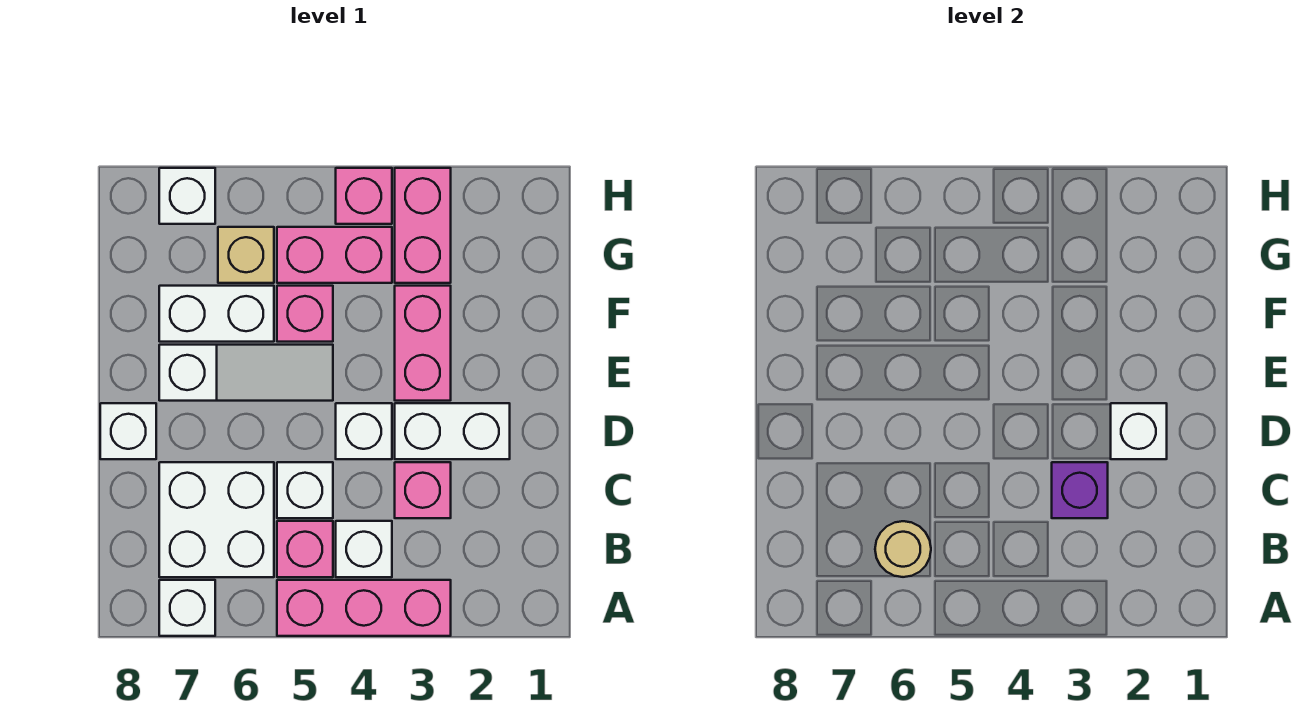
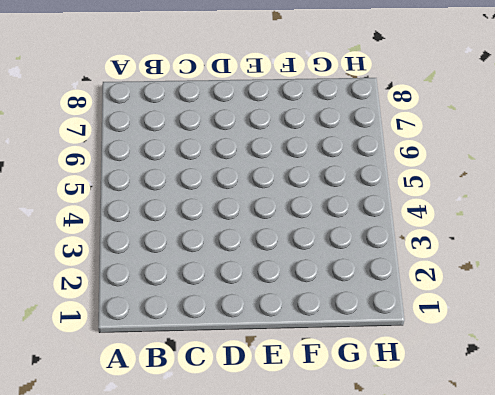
none -> pink 1x3 brick [277,580,451,636]
none -> white 1x1 brick [159,580,215,636]
none -> white 1x1 brick [336,521,392,577]

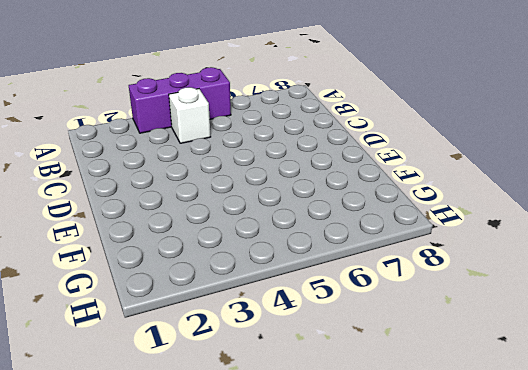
purple 1x3 brick [129,67,231,133] -> pink 1x3 brick [277,580,451,636]
none -> white 1x1 brick [159,580,215,636]
none -> pink 1x1 brick [277,521,333,577]
none -> white 2x2 brick [159,462,274,577]

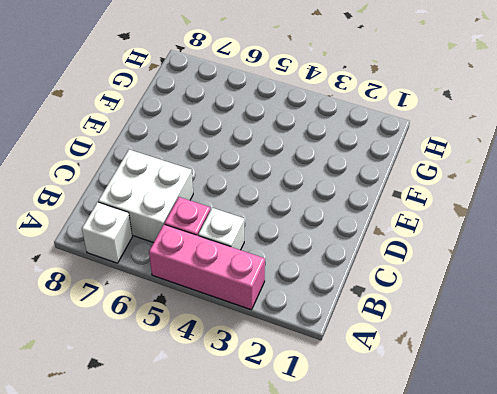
none -> pink 1x1 brick [395,462,451,518]
none -> white 1x1 brick [277,462,333,518]
none -> white 1x2 brick [395,403,510,459]

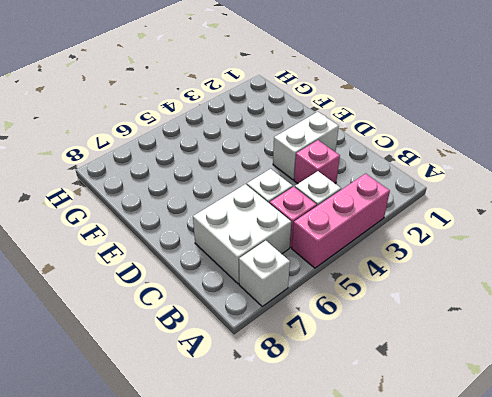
none -> white 1x1 brick [336,403,392,459]
none -> white 1x1 brick [100,403,156,459]
none -> pink 1x2 brick [395,286,451,401]

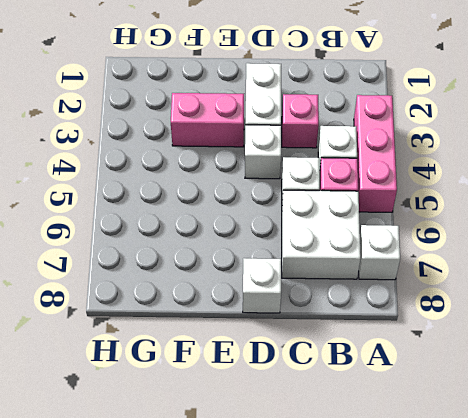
none -> white 1x3 slope [159,345,333,401]
none -> pink 1x1 brick [277,286,333,342]
none -> white 1x2 brick [159,286,274,342]

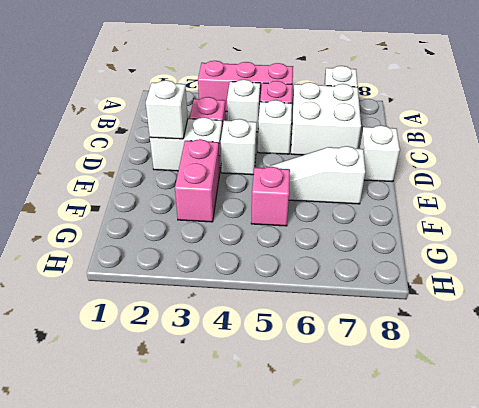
none -> white 1x2 brick [159,286,274,342]
none -> pink 1x2 brick [395,168,451,283]
none -> pink 1x2 brick [277,227,392,283]

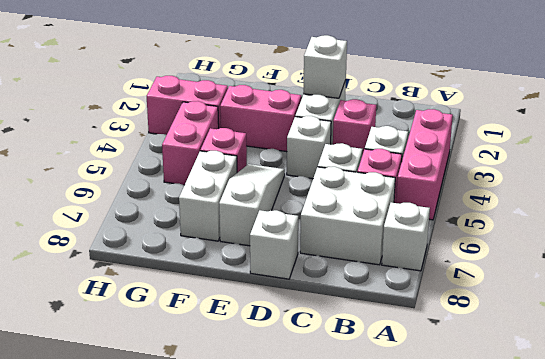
none -> tan 1x1 brick [218,227,274,283]
none -> pink 1x1 brick [336,168,392,224]
none -> white 1x1 brick [159,168,215,224]

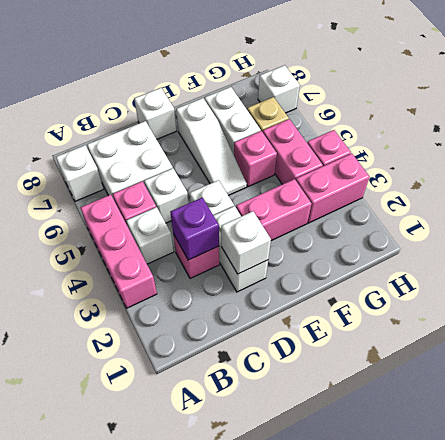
none -> tan 1x1 round brick [875,521,931,577]

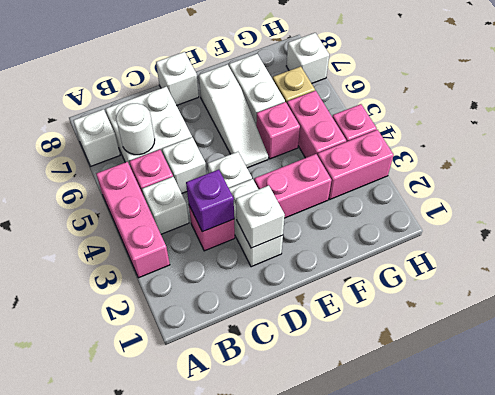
white 1x1 round brick [116,103,155,155] -> tan 1x1 round brick [875,521,931,577]

